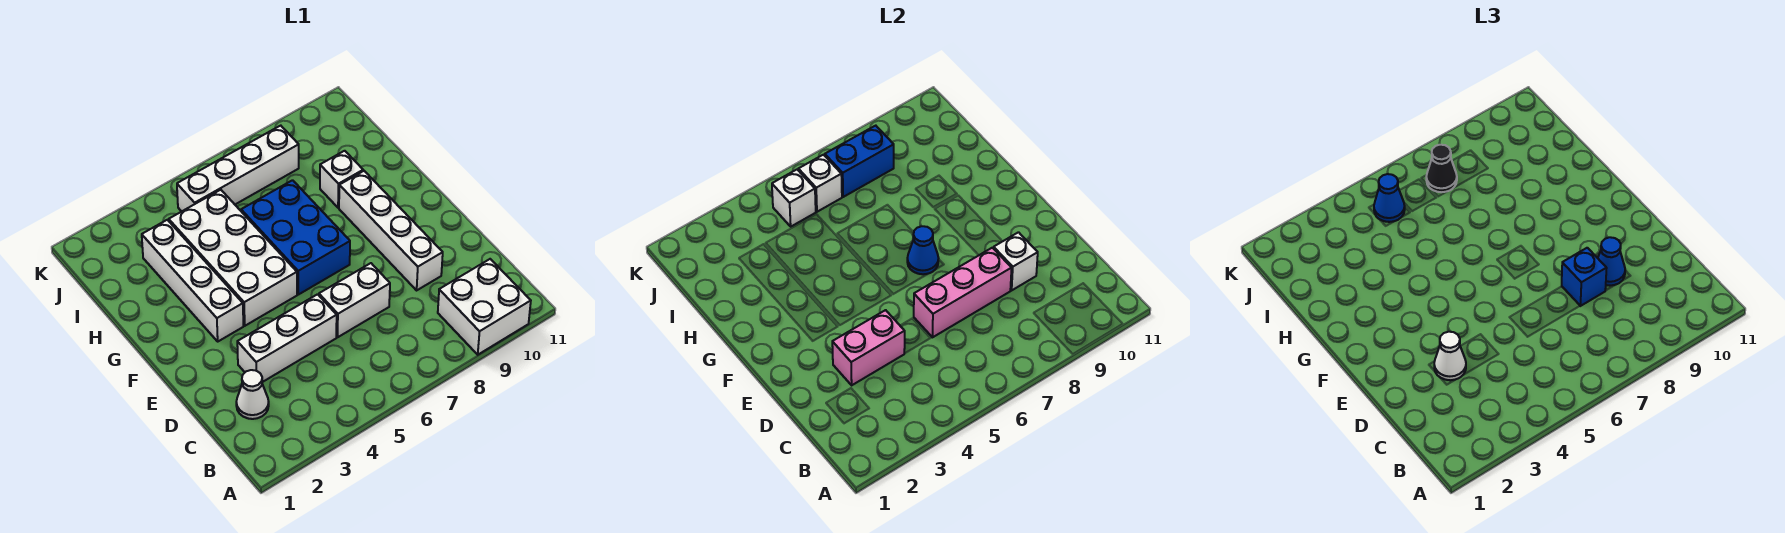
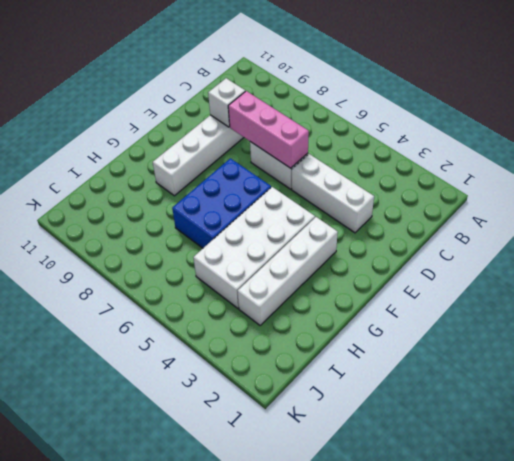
none -> white 2x2 brick [438,259,531,355]
none -> white 1x1 cone [236,370,269,419]
none -> white 1x1 brick [320,151,363,208]

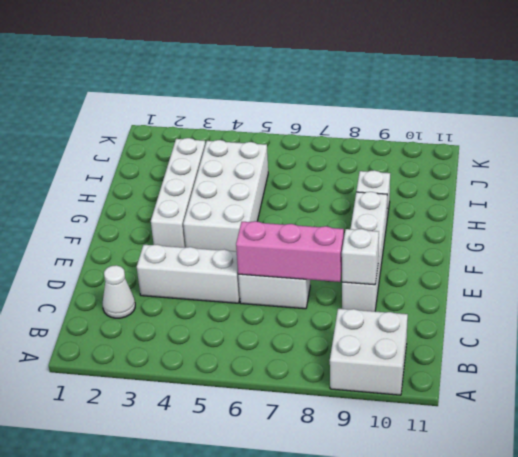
none -> blue 2x3 brick [241,180,350,295]
none -> white 1x4 brick [177,126,299,211]
none -> pink 1x2 brick [832,310,905,385]

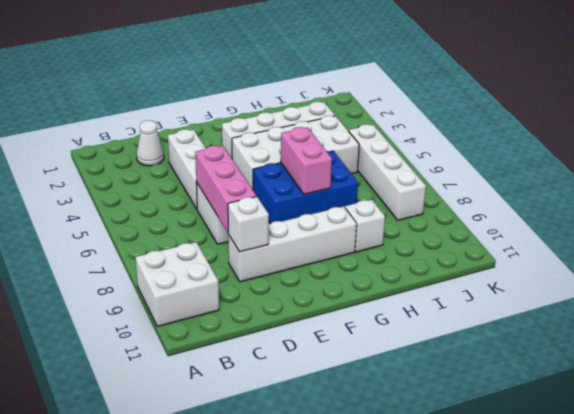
pink 1x2 brick [281,127,332,194] -> pink 1x2 brick moved to [832,310,905,385]
none -> blue 1x1 cone [907,226,939,274]
none -> white 1x1 brick [772,170,816,226]
none -> white 1x1 brick [798,155,842,212]

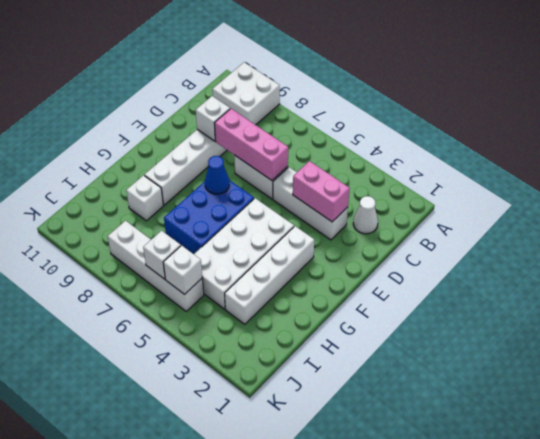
none -> blue 1x2 brick [825,126,894,197]
none -> white 1x1 cone [1434,332,1466,380]
none -> blue 1x1 brick [1562,248,1607,306]

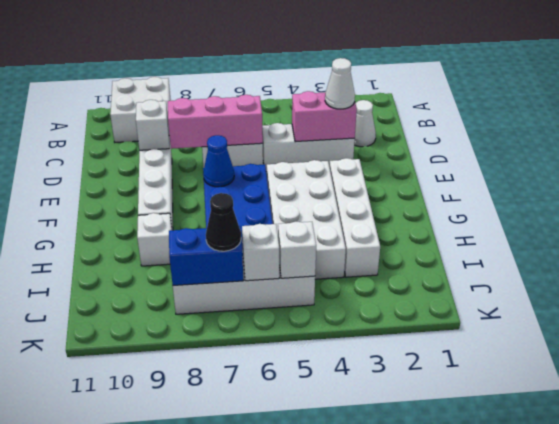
none -> blue 1x1 brick [1562,248,1607,306]
none -> blue 1x1 cone [1598,237,1625,286]
none -> blue 1x1 cone [1374,174,1405,222]

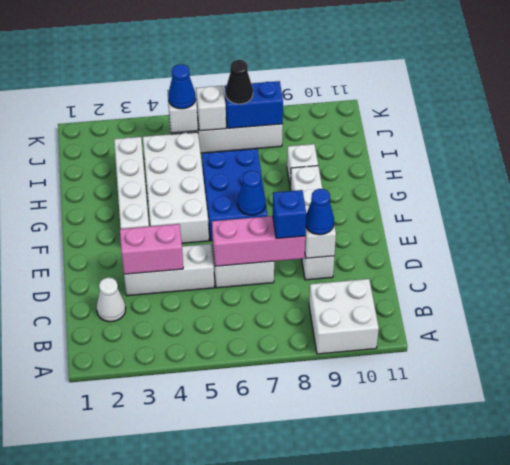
none -> white 1x1 cone [1434,332,1466,380]

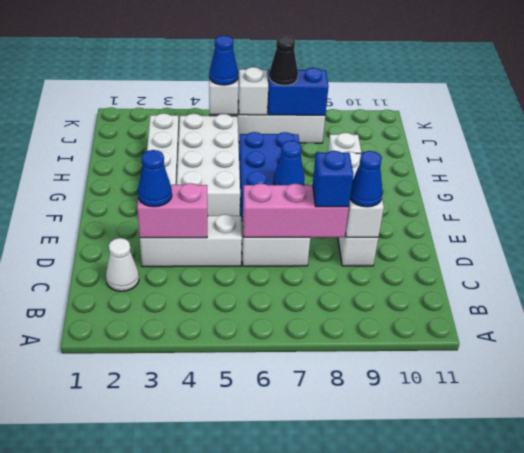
blue 1x1 cone [138,150,172,207] -> white 1x1 cone [1434,332,1466,380]
none -> white 2x2 brick [438,259,531,355]

